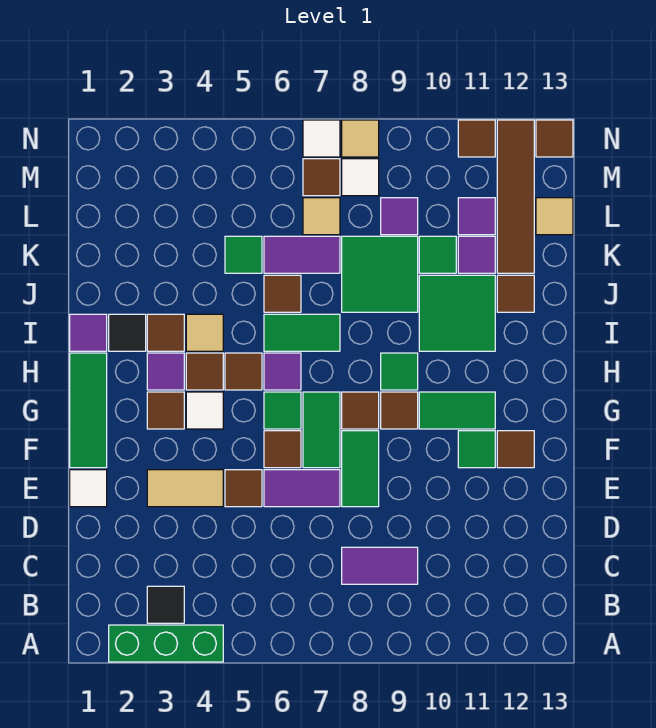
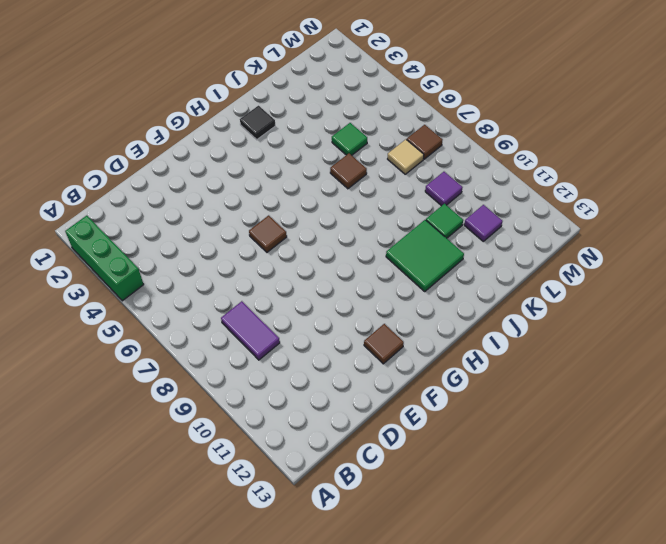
none -> black 1x1 tile [147,586,184,623]
none -> white 1x1 tile [70,470,107,507]
none -> tan 1x2 tile [147,470,223,507]
none -> brown 1x1 tile [225,470,262,507]

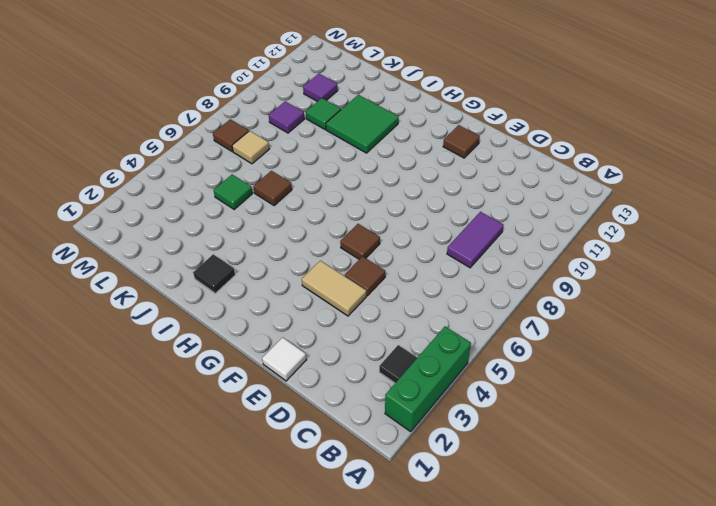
tan 1x2 tile [302,261,366,316] -> tan 1x2 tile turned to [147,470,223,507]
none -> purple 1x2 tile [264,470,340,507]
none -> green 1x2 tile [342,431,379,507]
none -> green 1x3 tile [70,353,107,468]
none -> green 1x2 tile [303,392,340,468]

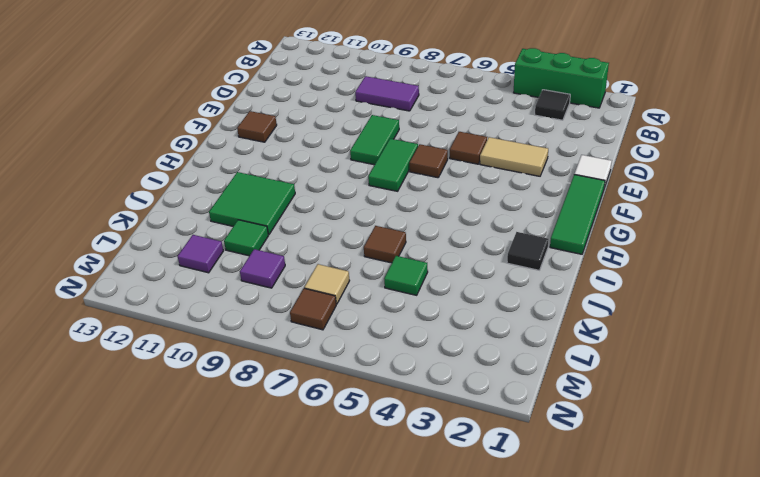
none -> purple 1x2 tile [264,470,340,507]
none -> green 1x1 tile [458,431,495,468]
none -> brown 1x1 tile [147,392,184,429]
none -> white 1x1 tile [186,392,223,429]

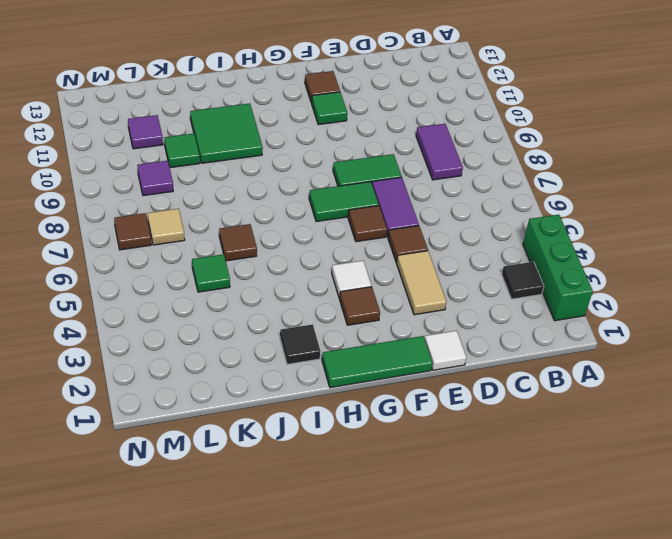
none -> green 1x1 tile [264,392,301,429]
none -> brown 1x1 tile [342,392,379,429]
none -> brown 1x1 tile [381,392,418,429]
none -> green 1x2 tile [419,392,495,429]

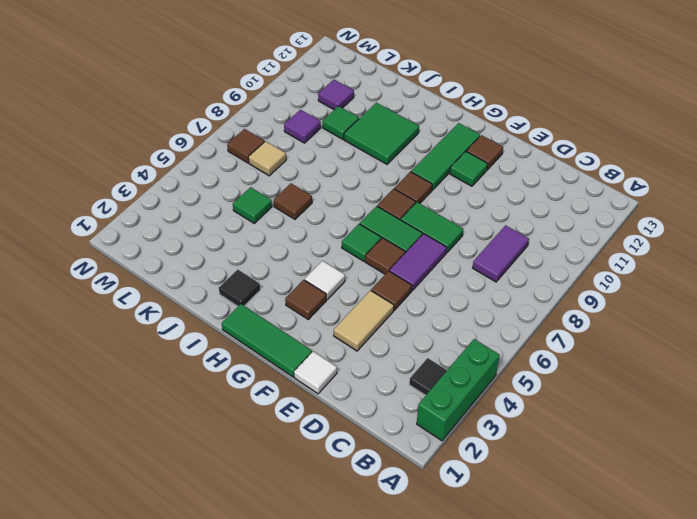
green 1x3 tile [411,123,480,190] -> green 1x2 tile [419,392,495,429]
none -> purple 1x1 tile [147,353,184,390]
none -> brown 1x1 tile [186,353,223,390]
none -> brown 1x1 tile [225,353,262,390]
none -> purple 1x1 tile [264,353,301,390]

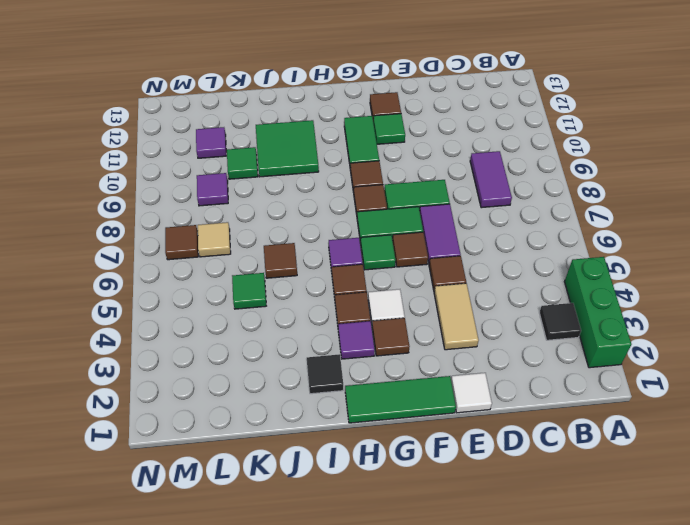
none -> green 1x1 tile [381,353,418,390]
none -> purple 1x1 tile [70,314,107,351]
none -> brown 1x1 tile [147,314,184,351]
none -> tan 1x1 tile [186,314,223,351]

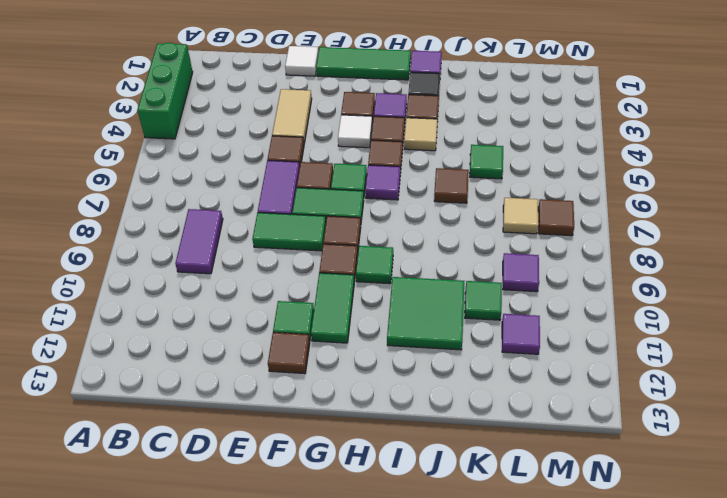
none -> black 1x1 tile [147,586,184,623]
none -> green 1x2 tile [264,314,340,351]
none -> green 2x2 tile [342,236,418,312]
none -> brown 1x1 tile [497,275,534,312]

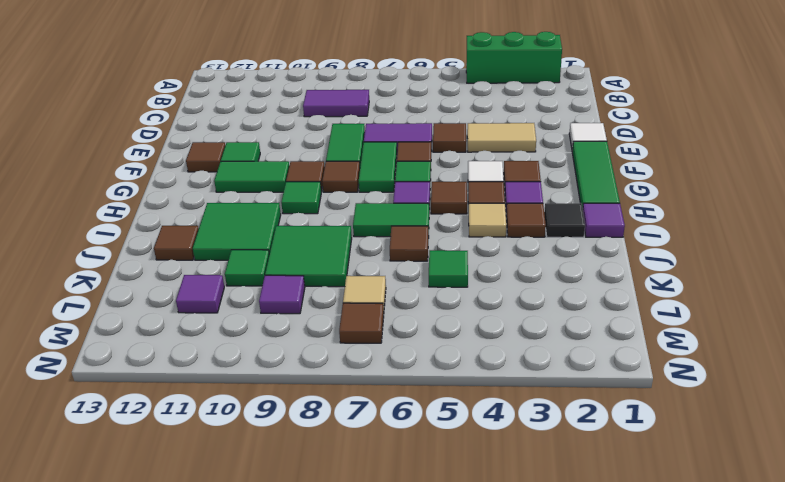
none -> black 1x1 tile [147,586,184,623]
none -> purple 1x2 tile [264,236,340,273]
none -> purple 1x1 tile [458,236,495,273]
none -> brown 1x4 tile [497,120,534,273]

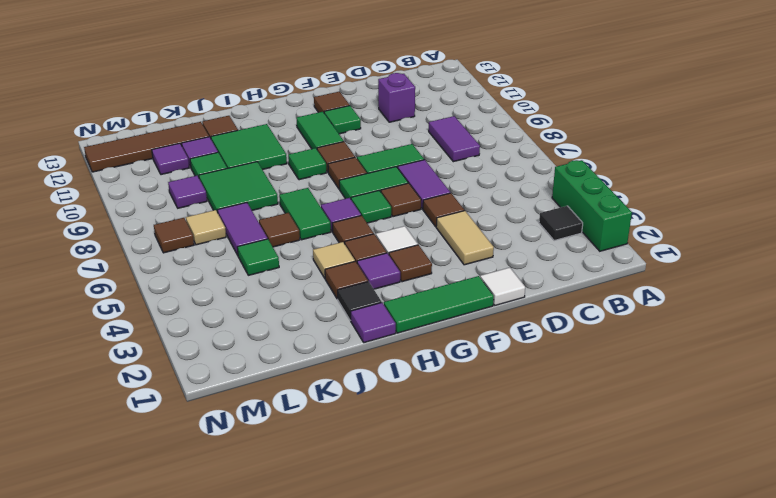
purple 1x1 brick [378,73,415,122] -> none
none -> tan 1x1 tile [536,198,573,235]
none -> white 1x1 tile [342,159,379,196]
none -> white 1x1 tile [303,120,340,157]
none -> tan 1x1 tile [342,120,379,157]

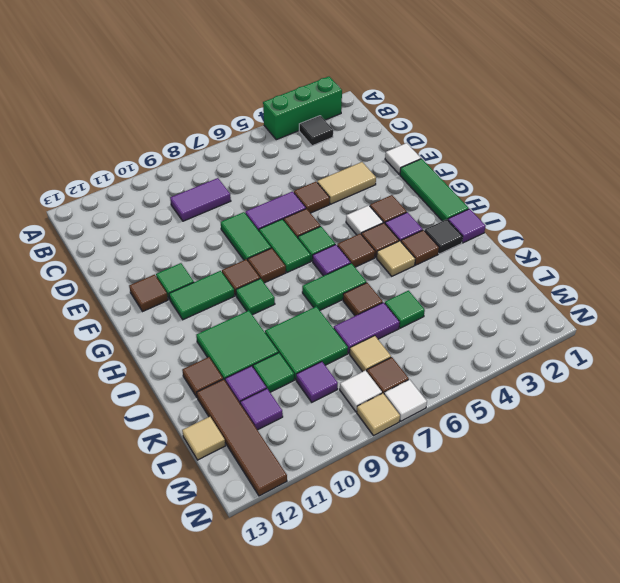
none -> brown 1x1 tile [458,120,495,157]
none -> brown 1x1 tile [536,120,573,157]

